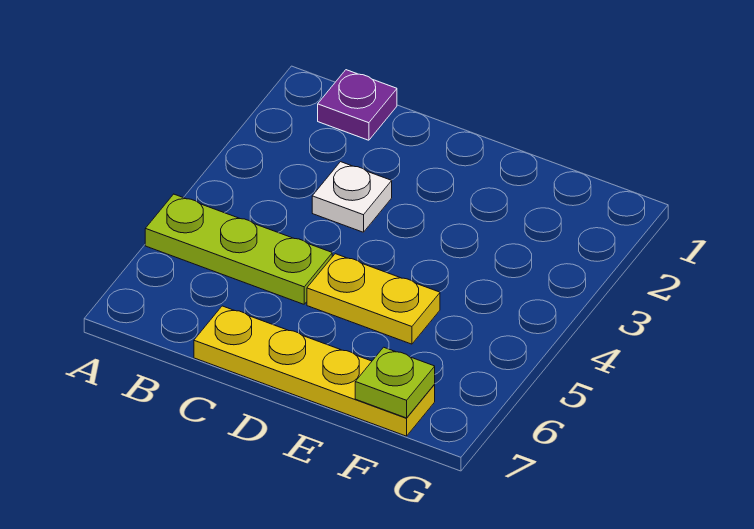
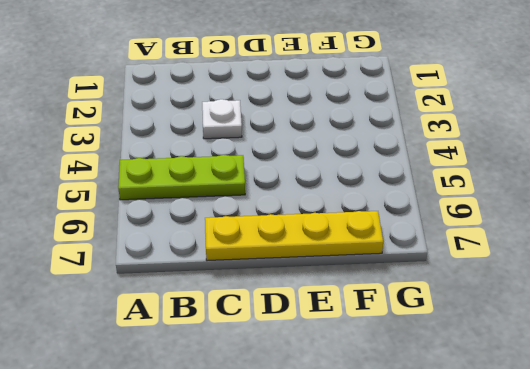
none -> purple 1x1 plate [318,70,397,140]
none -> yellow 1x2 plate [307,254,440,344]

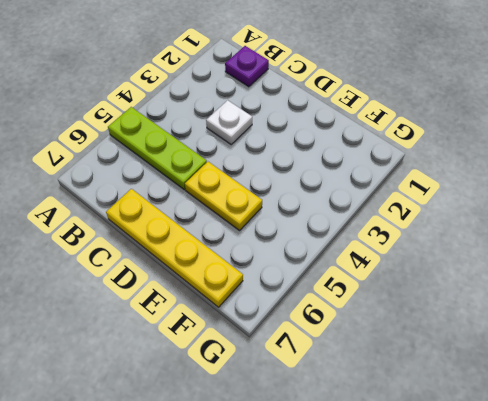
none -> lime 1x1 plate [355,347,435,418]

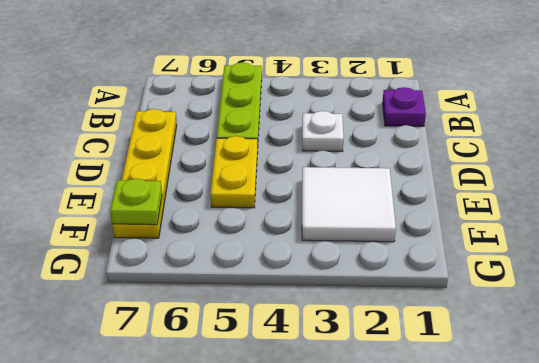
white 2x2 tile [302,167,396,242] -> none

